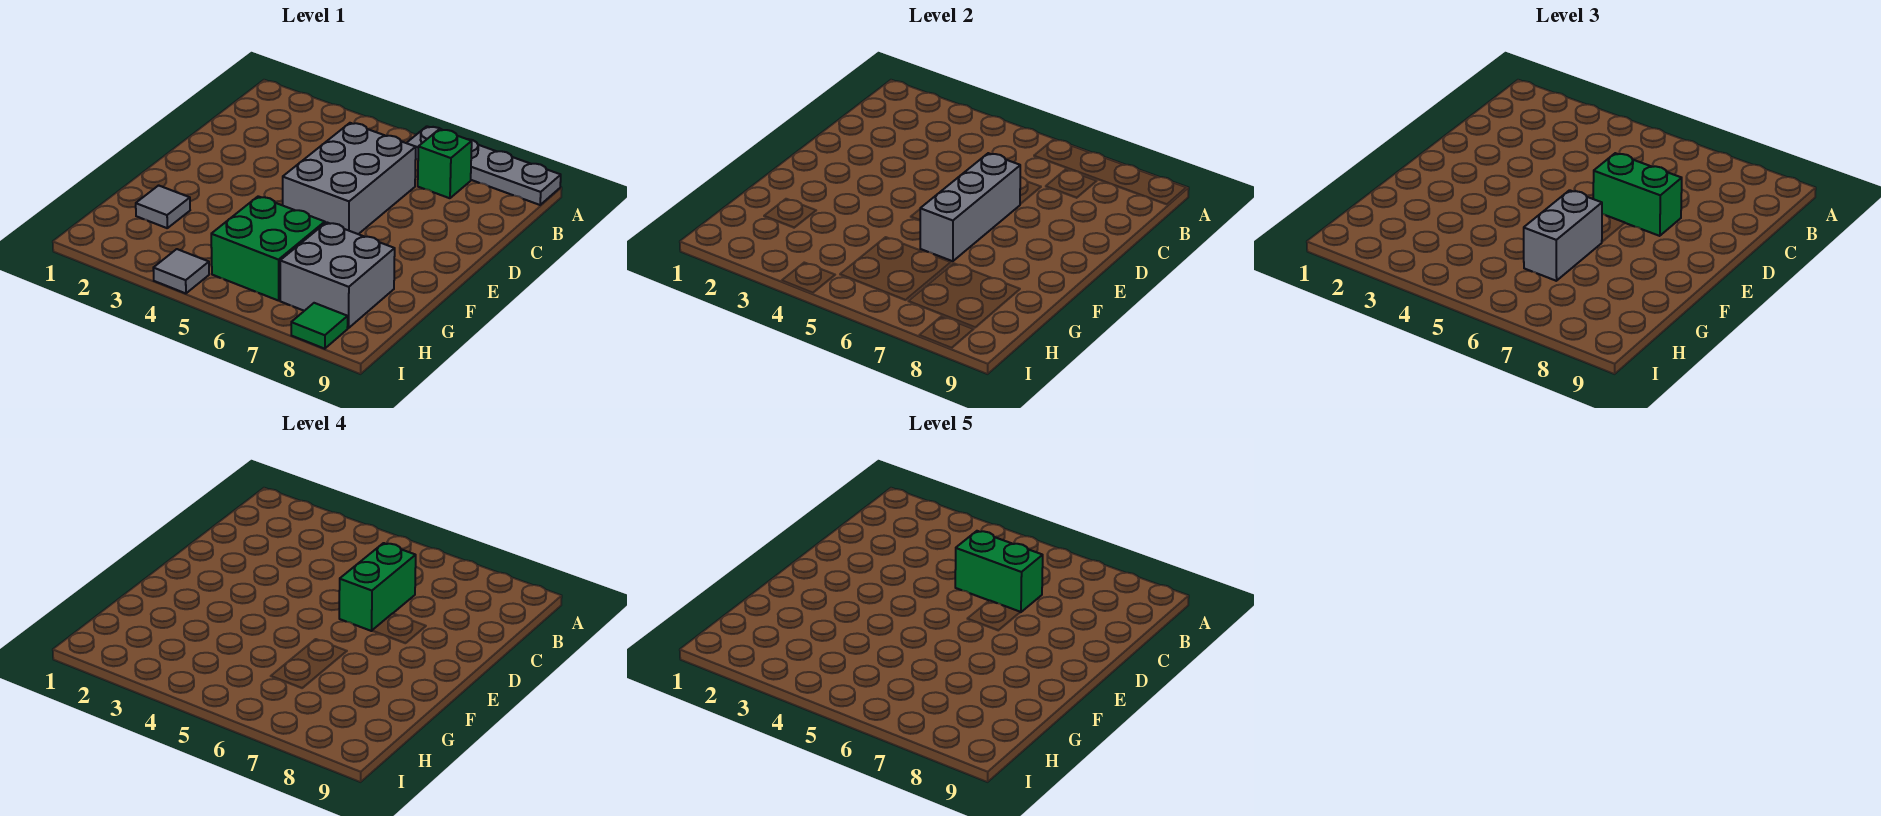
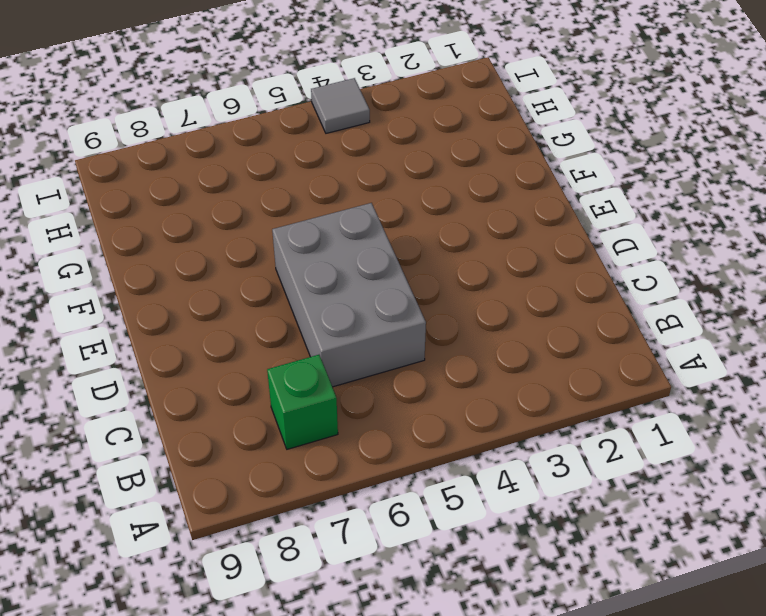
none -> grey 1x4 plate [407,126,561,205]
none -> grey 1x1 tile [136,185,190,228]
none -> green 2x2 brick [211,196,325,301]

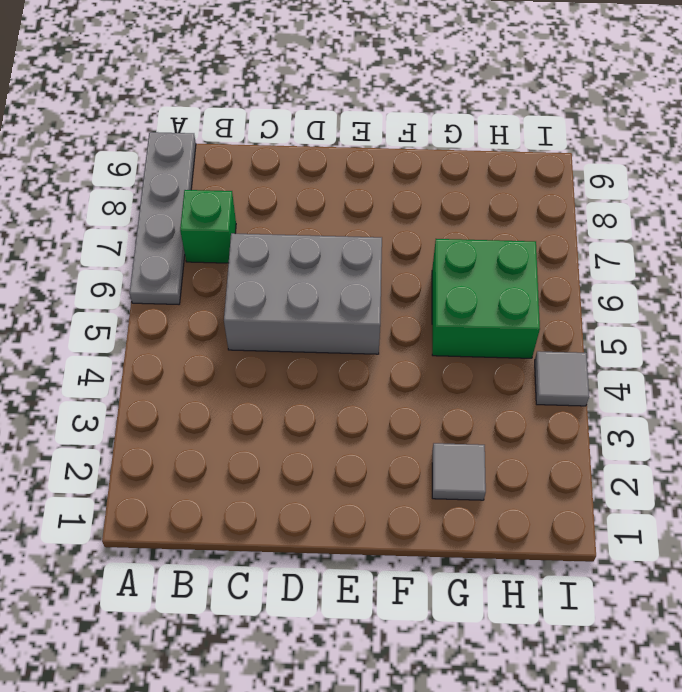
none -> grey 2x2 brick [280,222,395,328]
none -> green 1x1 tile [291,303,348,349]
none -> grey 1x3 brick [920,153,1020,261]

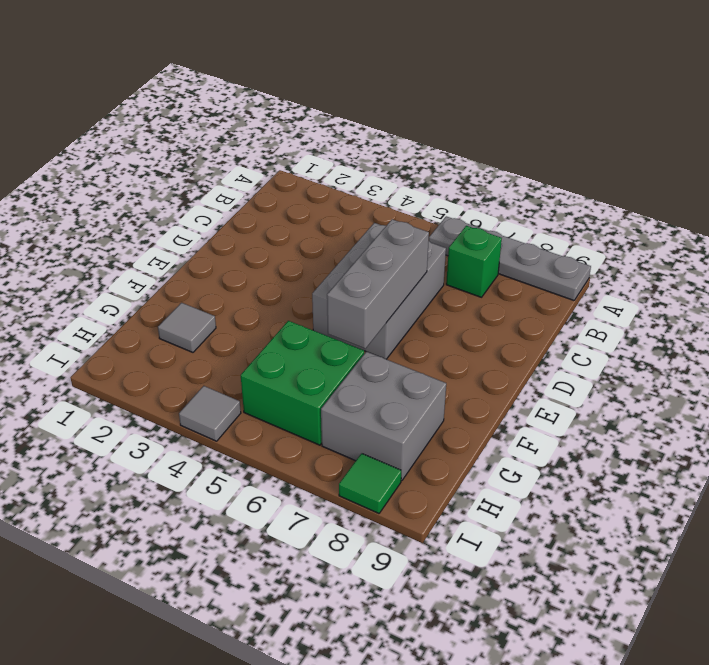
none -> green 1x2 brick [1593,153,1682,236]
none -> grey 1x2 brick [1524,190,1602,281]
none -> green 1x2 brick [339,543,416,631]

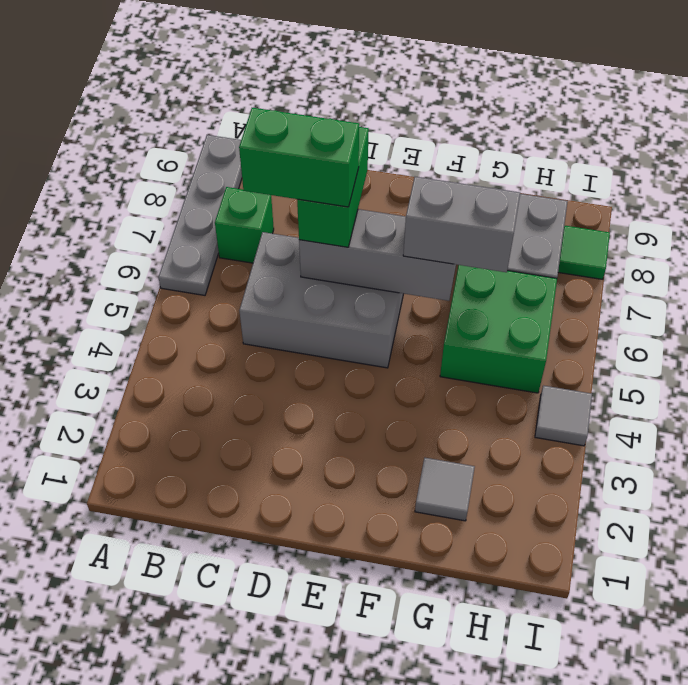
none -> green 1x2 brick [955,531,1043,612]

